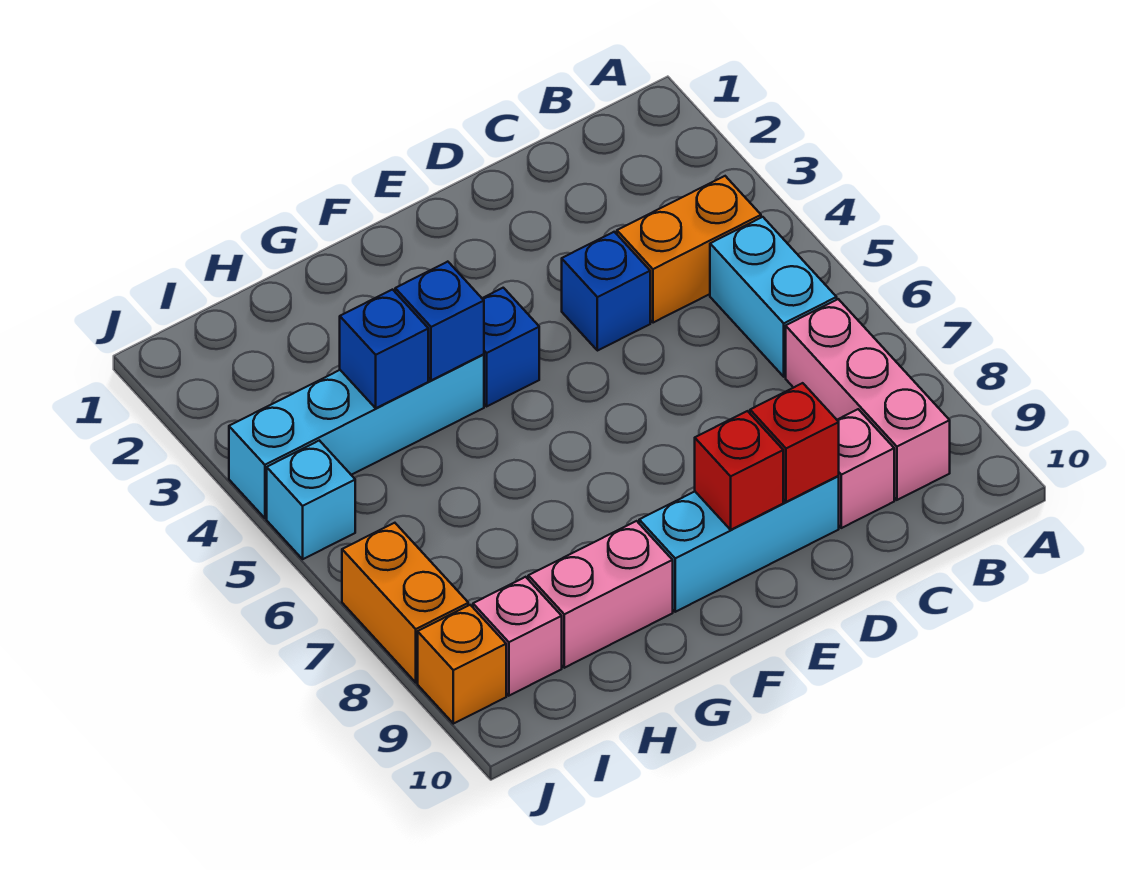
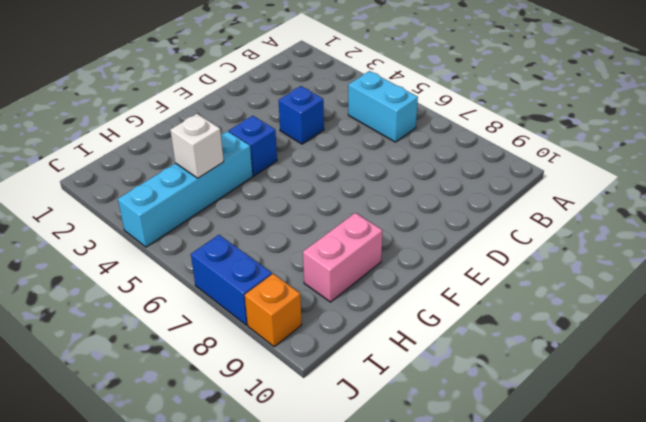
white 1x1 brick [170,114,224,178] -> blue 1x1 brick [340,290,428,408]
blue 1x2 brick [191,235,272,325] -> orange 1x2 brick [342,523,468,682]
none -> orange 1x2 brick [617,176,761,323]
none -> pink 1x3 brick [786,299,950,500]
none -> pink 1x1 brick [837,409,894,528]

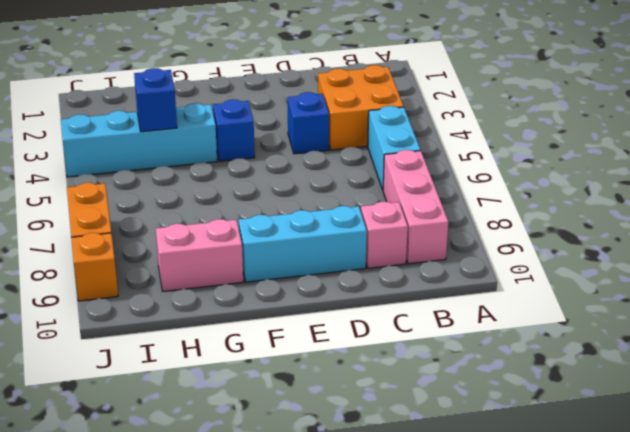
orange 2x2 brick [318,65,404,150] -> orange 1x2 brick [617,176,761,323]
none -> pink 1x1 brick [473,577,562,696]
none -> cyan 1x1 brick [267,440,355,559]
none -> red 1x1 brick [750,383,839,502]

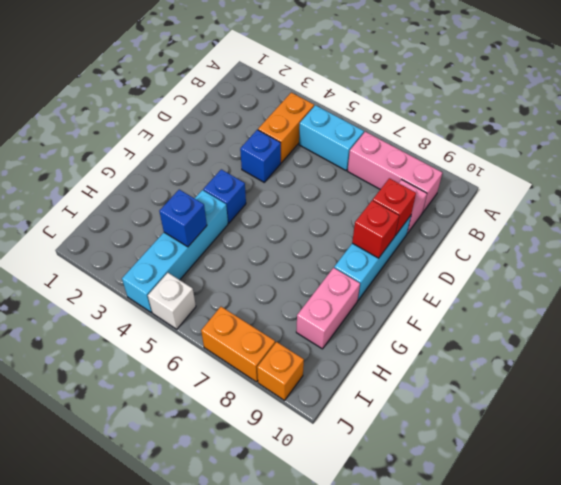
white 1x1 brick [148,273,196,329] -> cyan 1x1 brick [267,440,355,559]
none -> pink 1x1 brick [473,577,562,696]
none -> blue 1x1 brick [395,262,484,380]

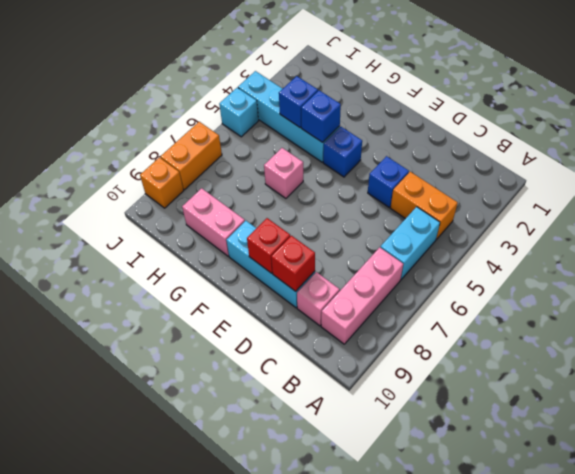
pink 1x1 brick [264,148,303,198] -> pink 1x1 brick moved to [473,577,562,696]

